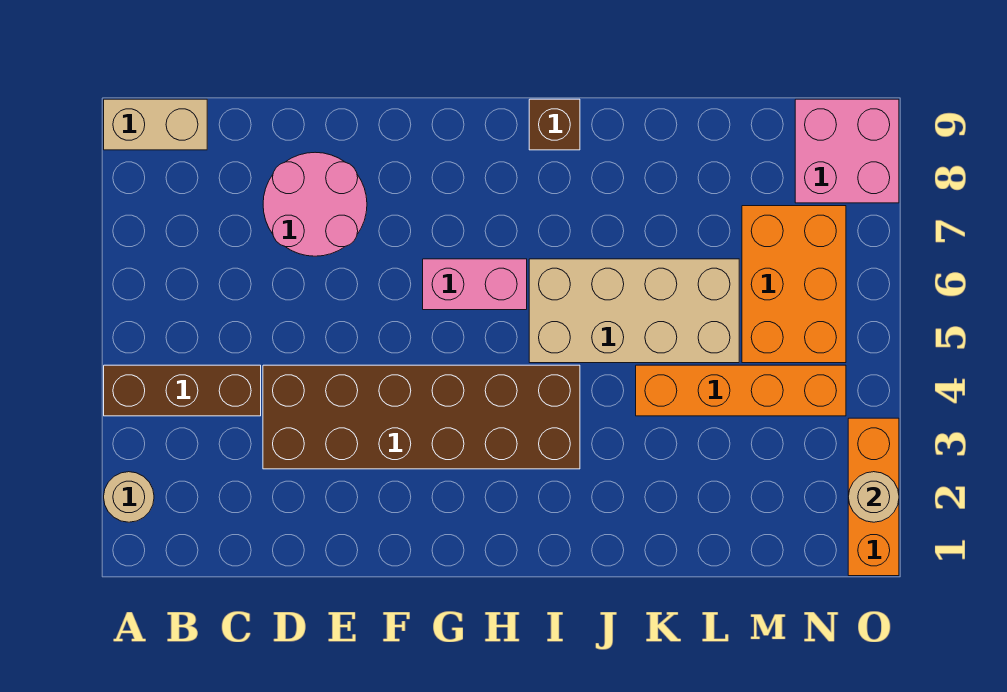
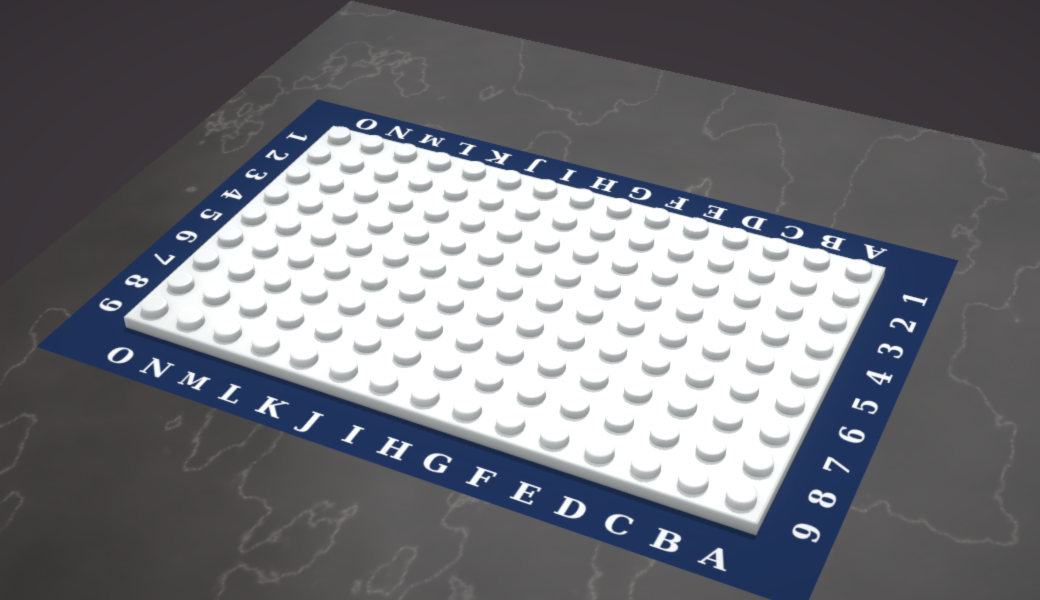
none -> tan 1x1 round brick [104,472,154,522]
none -> brown 1x3 brick [104,365,261,416]
none -> tan 1x2 brick [104,99,207,150]

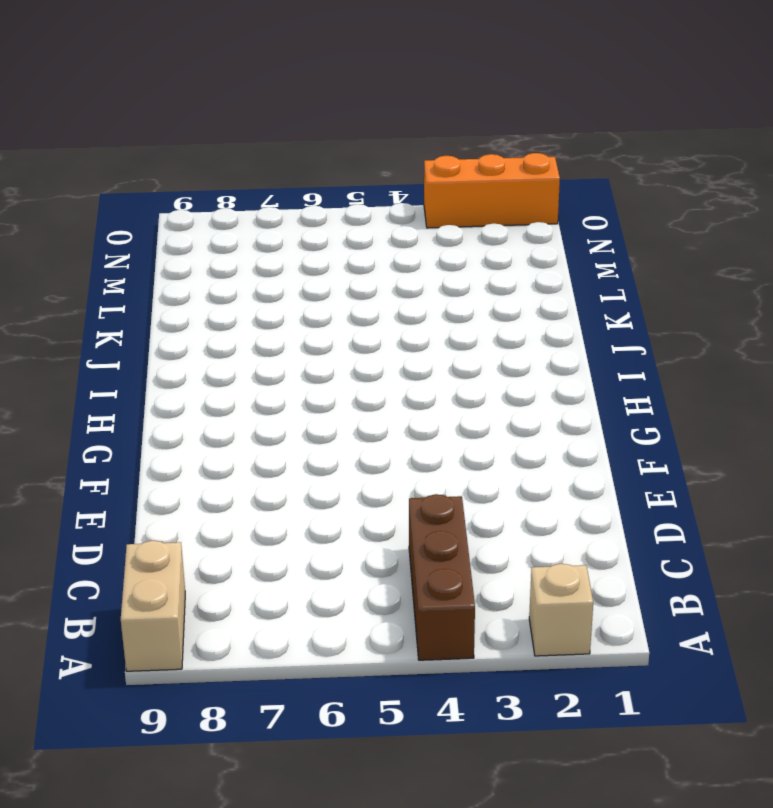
tan 1x1 brick [529,564,593,656] -> tan 1x1 round brick [104,472,154,522]
none -> brown 2x6 brick [263,365,580,469]
none -> pink 2x2 round brick [263,152,367,256]
none -> pink 1x2 brick [423,259,527,310]

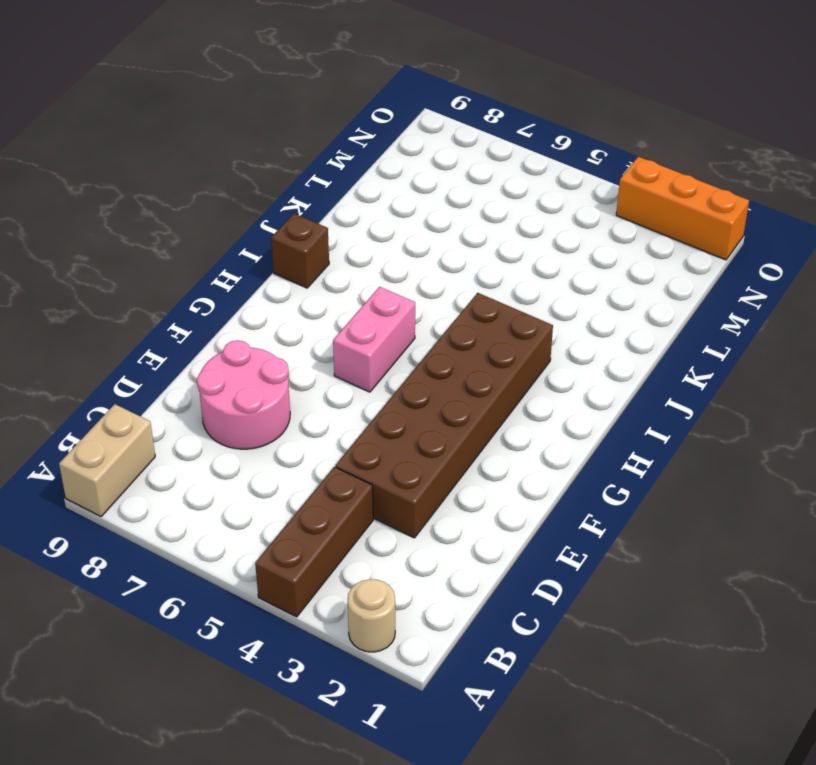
none -> tan 2x4 brick [529,259,739,363]
none -> orange 1x4 brick [636,365,846,416]
none -> orange 2x3 brick [742,206,846,363]

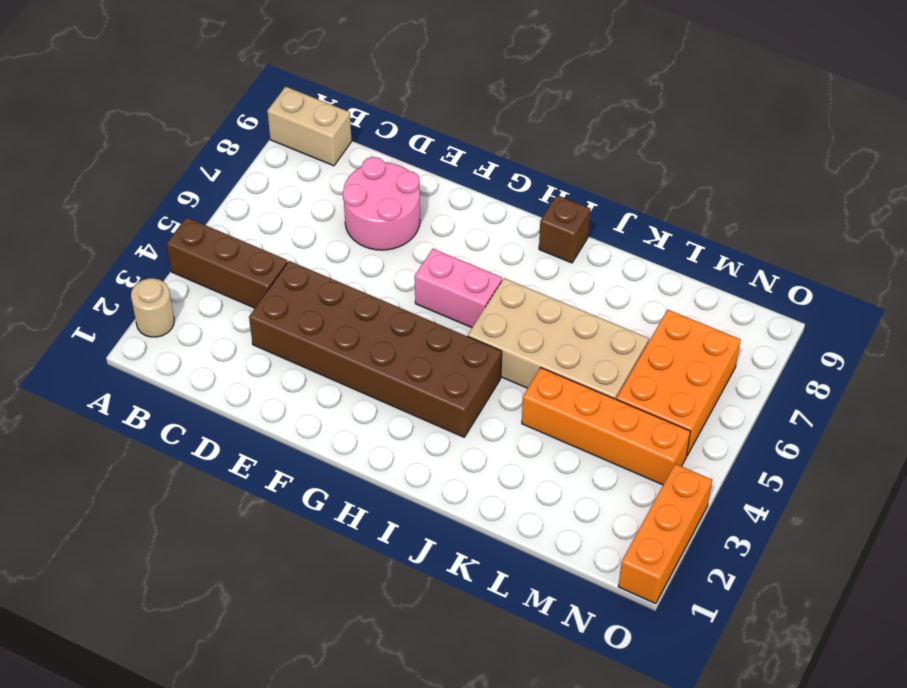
none -> pink 2x2 brick [795,99,899,203]
none -> tan 1x1 round brick [848,472,899,522]

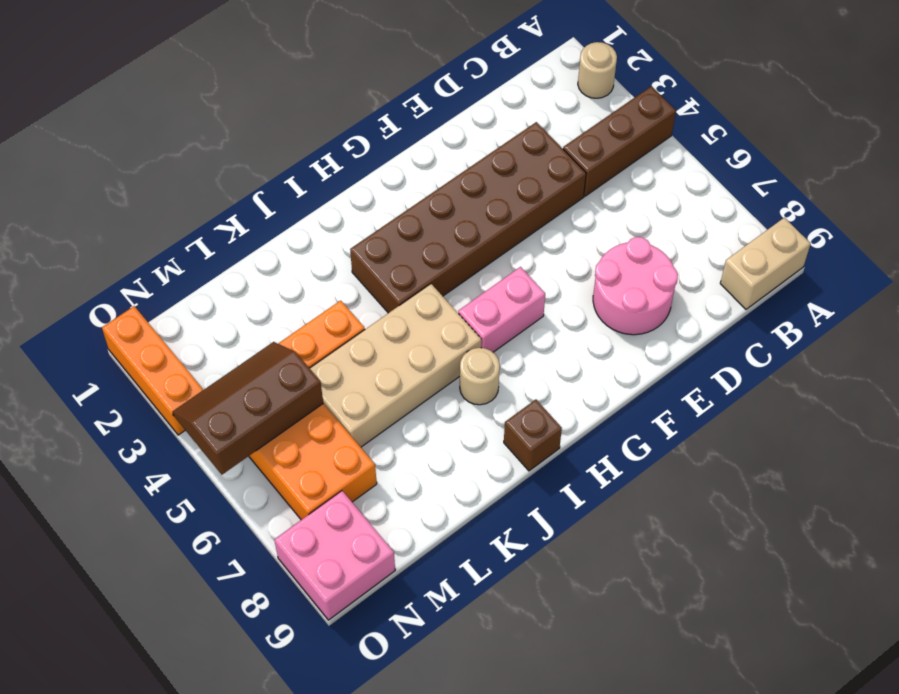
tan 1x1 round brick [460,348,500,405] -> tan 1x1 round brick moved to [848,472,899,522]
brown 2x3 slope [172,342,323,475] -> none

